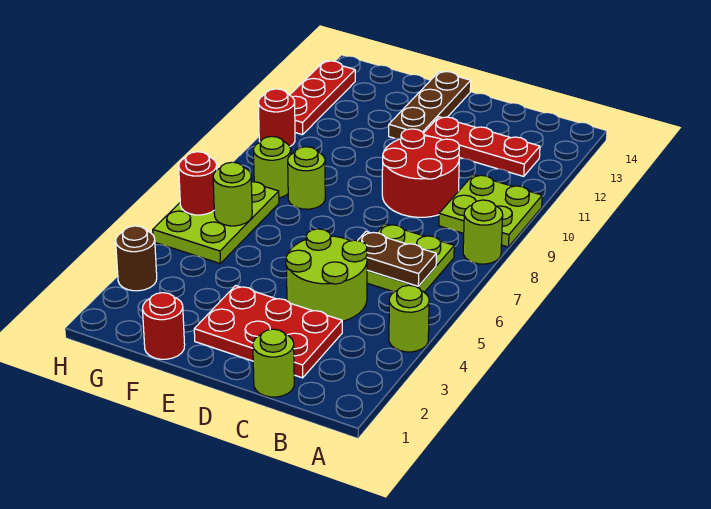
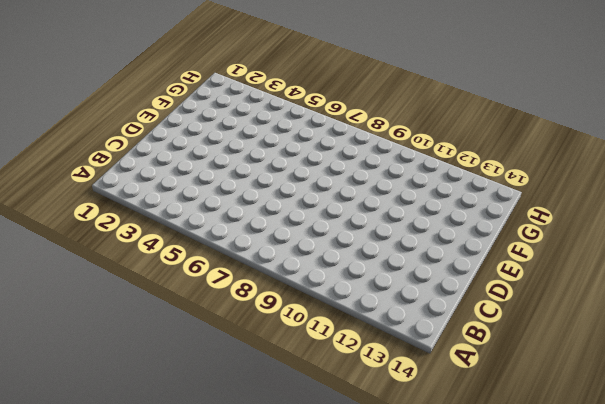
none -> lime 1x1 round brick [389,285,429,352]
none -> lime 1x1 round brick [463,200,503,264]
none -> lime 2x2 plate [439,175,542,247]

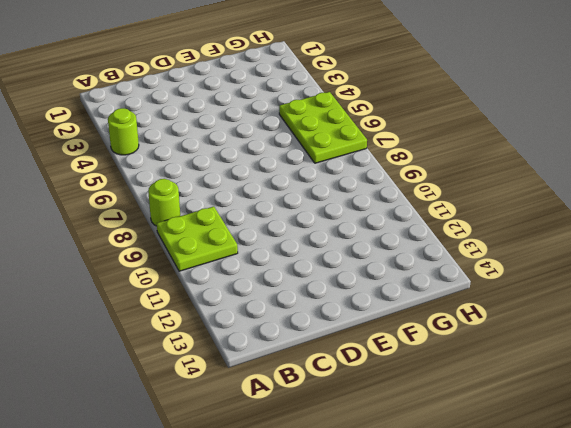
none -> lime 2x2 plate [367,224,454,292]
none -> red 1x3 plate [423,117,540,176]
none -> lime 1x1 round brick [253,329,294,397]

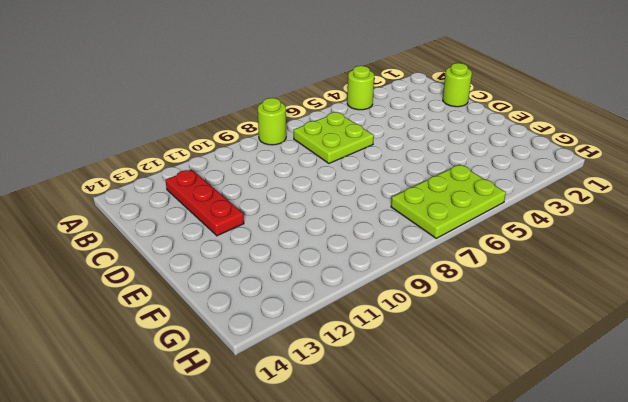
none -> lime 2x2 plate [439,175,542,247]
none -> red 2x3 plate [194,286,342,378]
none -> lime 2x2 round brick [286,229,367,321]

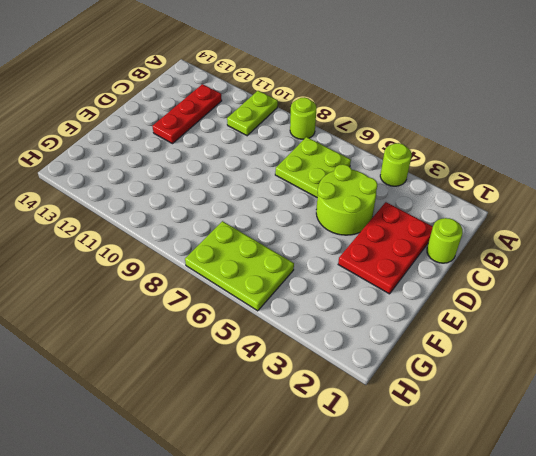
lime 1x2 plate [227,91,278,136] -> lime 2x2 plate [439,175,542,247]
none -> red 2x2 round brick [382,129,459,217]
none -> brown 1x3 plate [389,71,471,139]
none -> red 1x1 round brick [143,293,185,359]

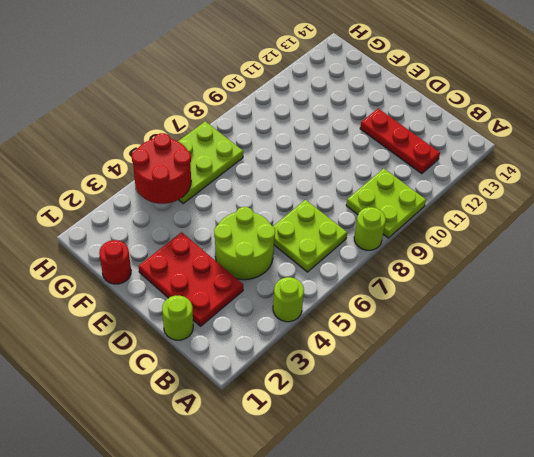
red 2x2 round brick [132,133,191,204] -> red 2x2 round brick moved to [382,129,459,217]
none -> brown 1x3 plate [389,71,471,139]
none -> lime 1x1 round brick [288,147,325,209]
none -> lime 1x1 round brick [254,136,291,198]

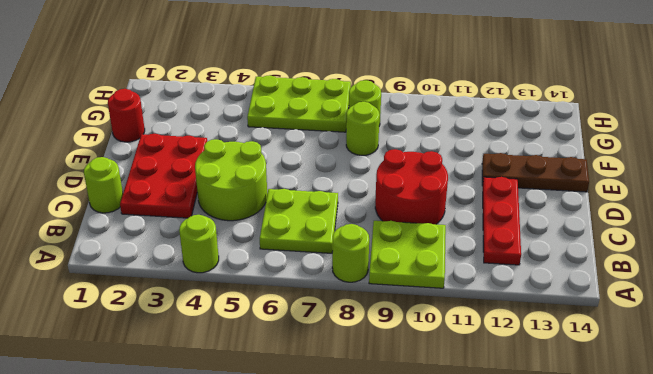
none -> brown 1x1 round brick [116,226,157,291]
none -> red 1x1 round brick [258,89,295,146]
none -> red 1x3 plate [290,61,355,135]

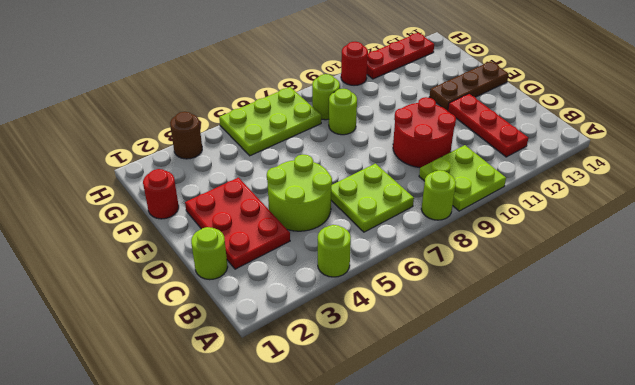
none -> brown 1x2 plate [358,231,436,286]
none -> lime 1x1 round brick [213,162,252,226]
none -> red 1x1 round brick [179,152,217,215]

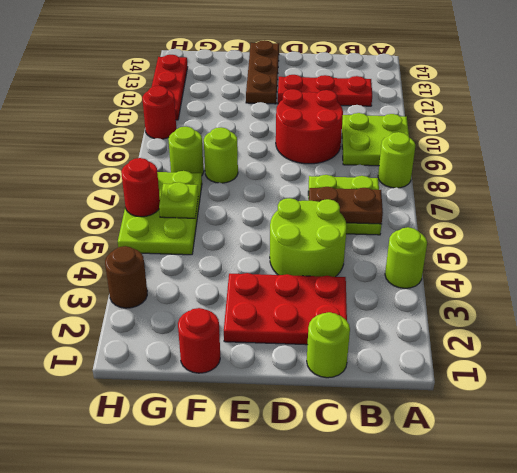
lime 1x1 plate [159,182,198,218] -> lime 1x1 round brick [213,162,252,226]

